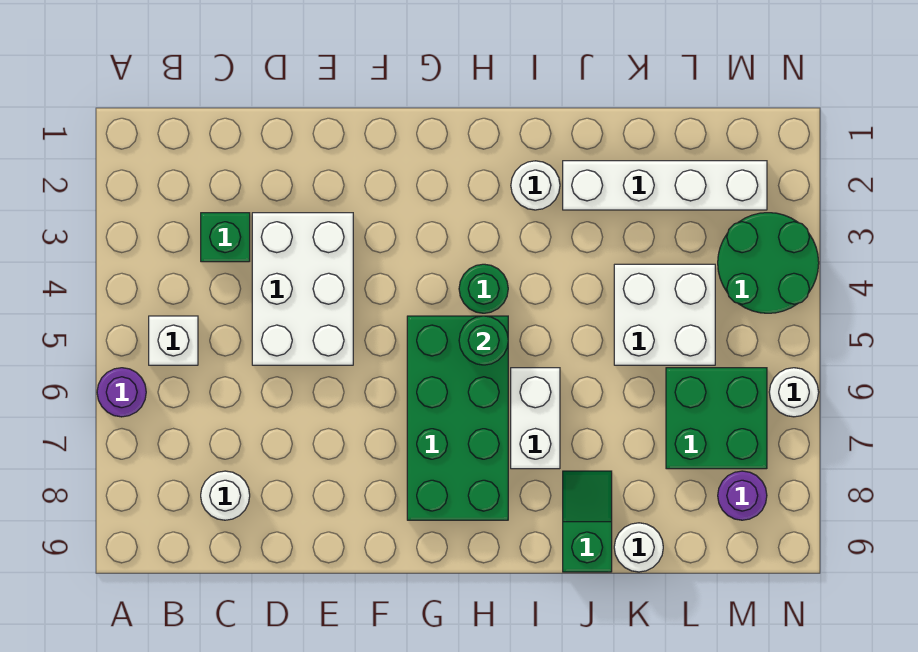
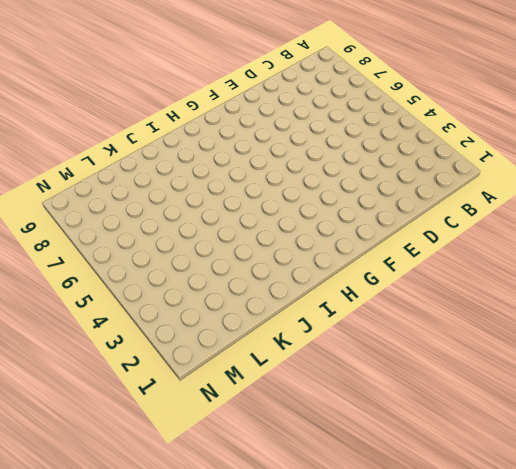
none -> purple 1x1 round brick [97,368,146,417]
none -> white 1x1 brick [149,316,198,365]
none -> green 1x1 brick [201,213,250,262]

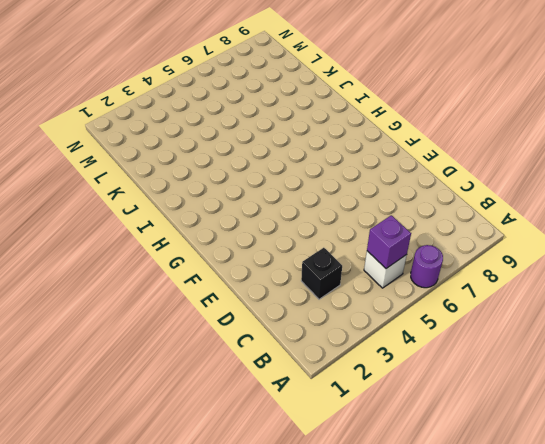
purple 1x1 brick [367,215,411,269] -> none
black 1x1 brick [301,248,342,299] -> green 1x1 brick [201,213,250,262]
none -> white 1x1 round brick [201,471,250,520]
none -> white 2x3 brick [252,213,353,365]
none -> green 2x4 brick [407,316,508,520]

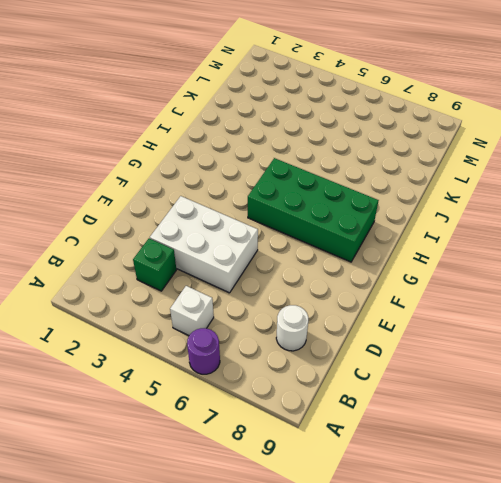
none -> green 1x1 round brick [459,264,508,313]
none -> white 1x1 round brick [511,161,560,210]
none -> white 1x2 brick [511,368,560,469]

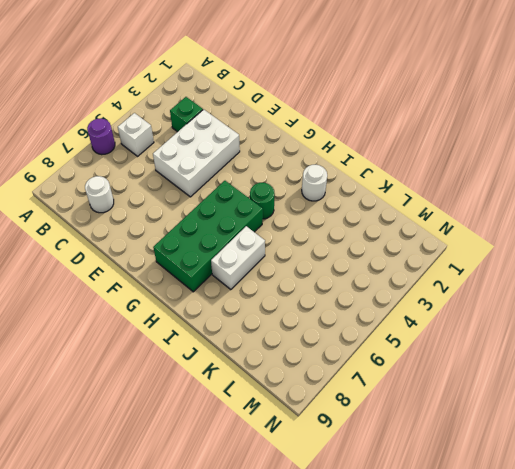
none -> white 1x4 brick [563,161,767,210]
none -> green 1x2 slope [563,471,612,572]
none -> white 2x2 brick [614,264,715,365]

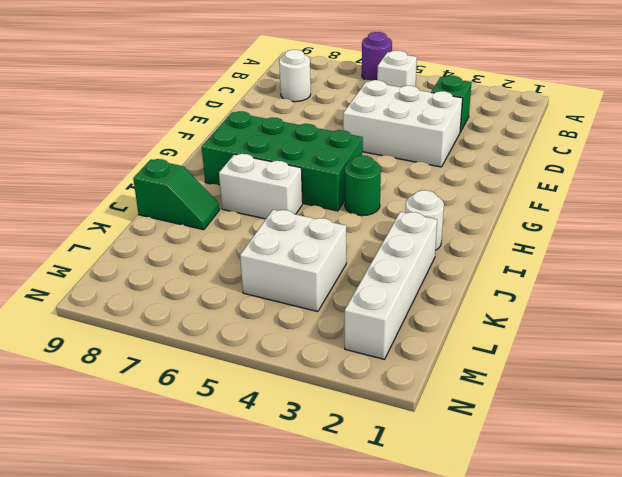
none -> white 1x1 round brick [614,523,663,572]
none -> green 2x2 brick [666,368,767,469]
none -> green 2x2 round brick [718,213,819,313]

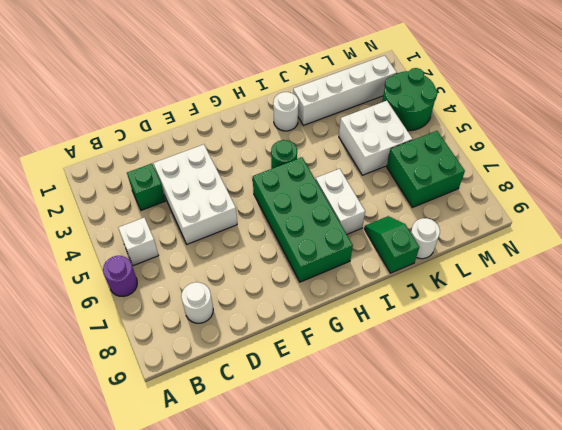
none -> purple 1x1 round brick [718,471,767,520]
none -> white 1x1 round brick [769,368,819,417]
none -> green 1x1 round brick [459,316,508,365]

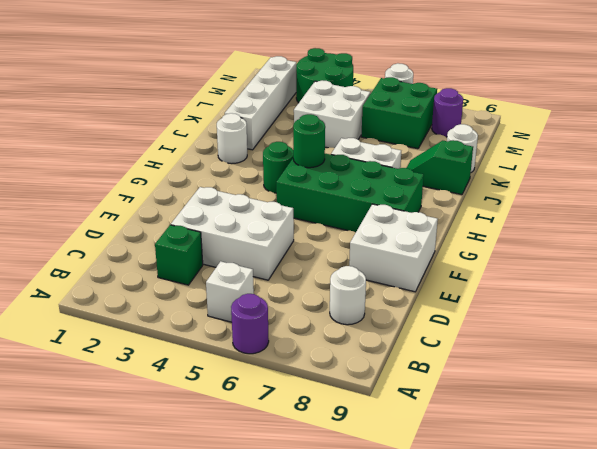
white 2x2 brick [349,204,438,292] -> none

